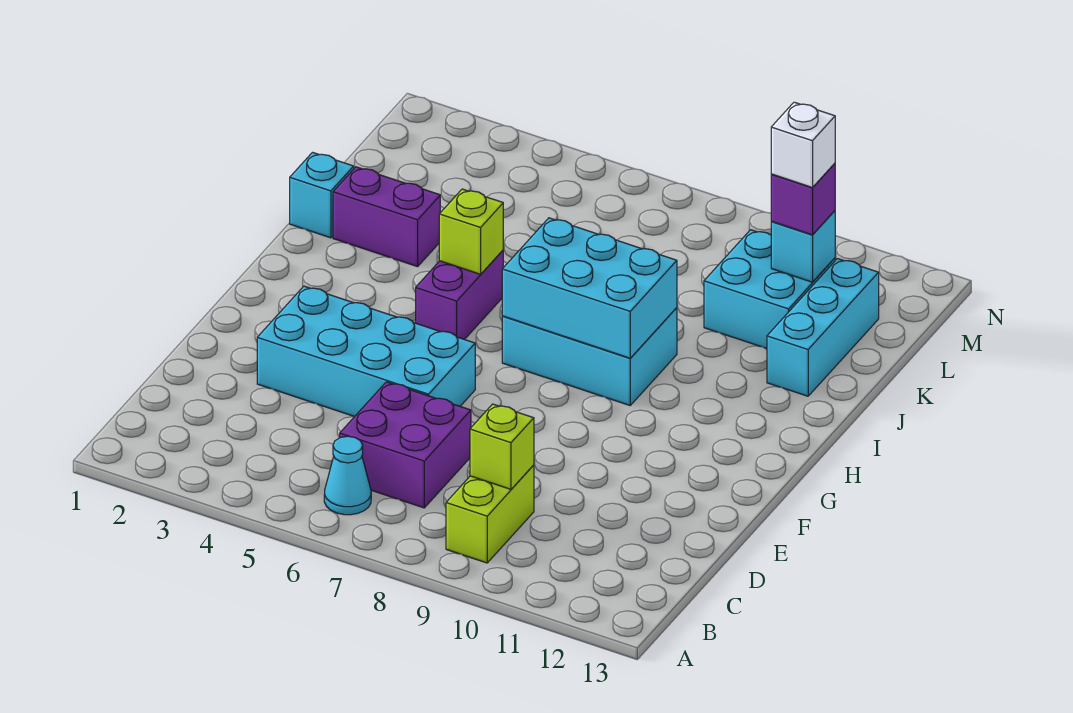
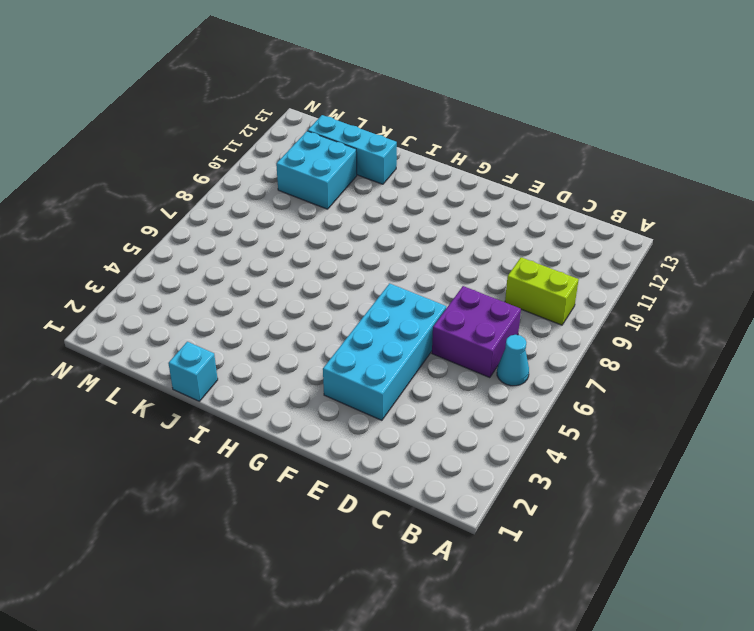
none -> purple 1x2 brick [416,250,503,340]
none -> cyan 2x3 brick [502,308,677,405]
none -> purple 1x2 brick [333,167,440,267]

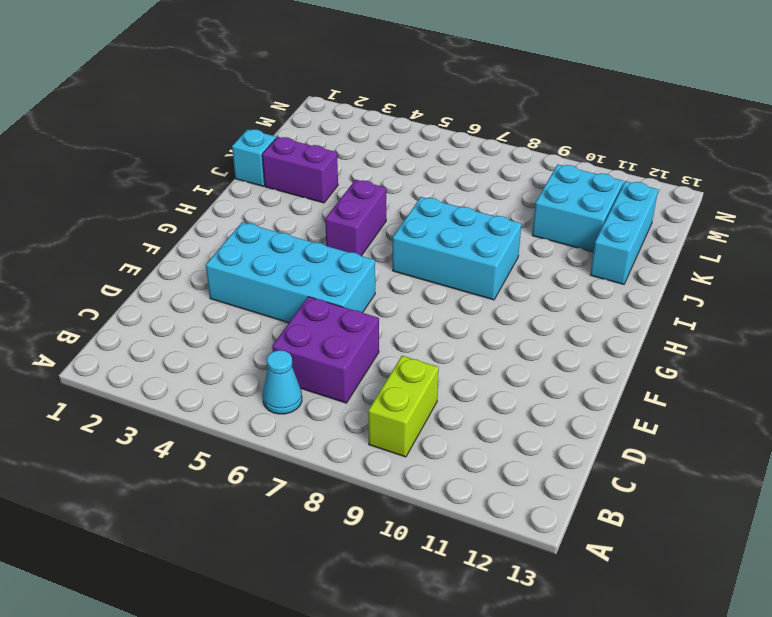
none -> lime 1x1 brick [470,404,534,489]
none -> cyan 2x3 brick [502,218,677,358]
none -> lime 1x1 brick [439,189,503,274]

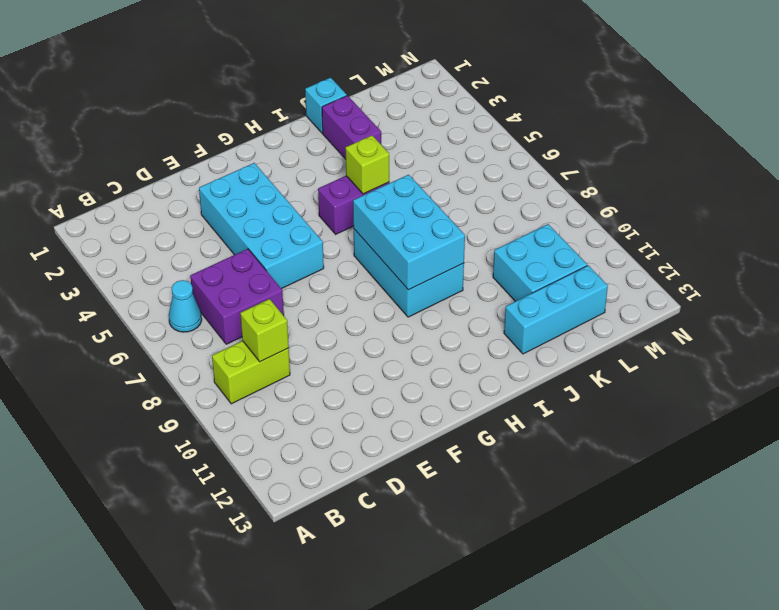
none -> cyan 1x1 brick [771,211,835,282]
none -> purple 1x1 brick [771,163,835,235]
none -> white 1x1 brick [771,102,835,188]

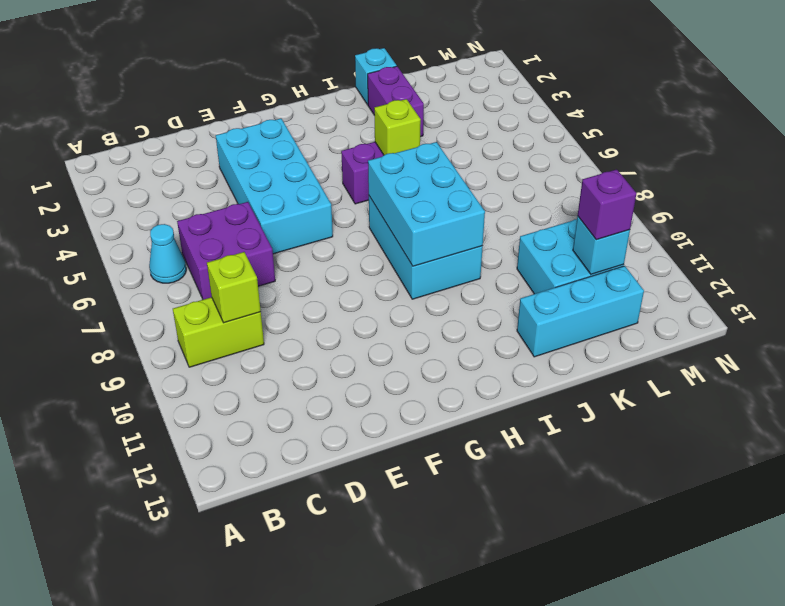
none -> white 1x1 brick [771,102,835,188]

